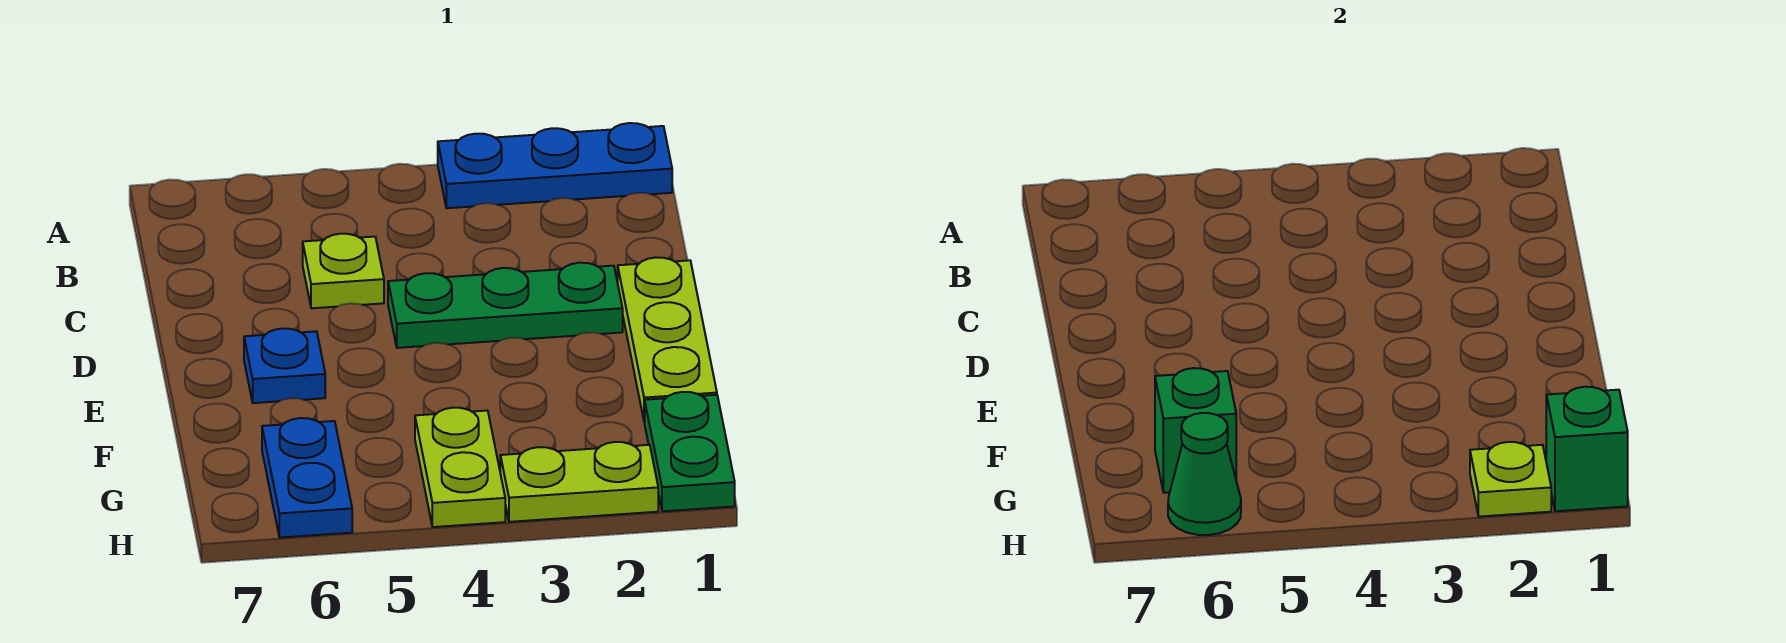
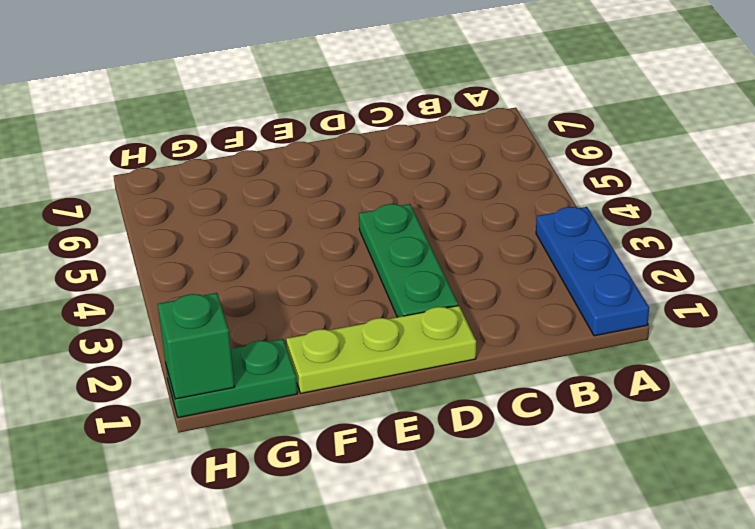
none -> lime 1x1 plate [303,234,384,308]
none -> blue 1x1 plate [244,328,325,403]
none -> lime 1x2 plate [415,408,505,527]

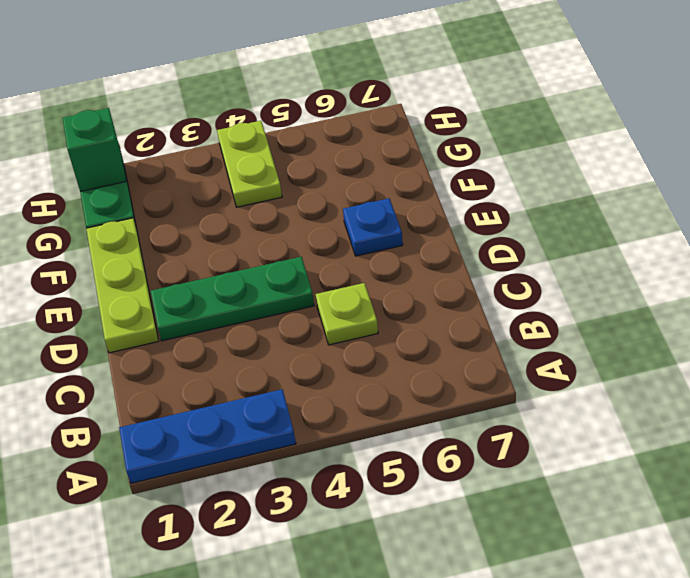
none -> blue 1x2 plate [262,418,352,538]
none -> lime 1x2 plate [500,442,658,522]
none -> green 1x1 brick [1155,368,1236,493]

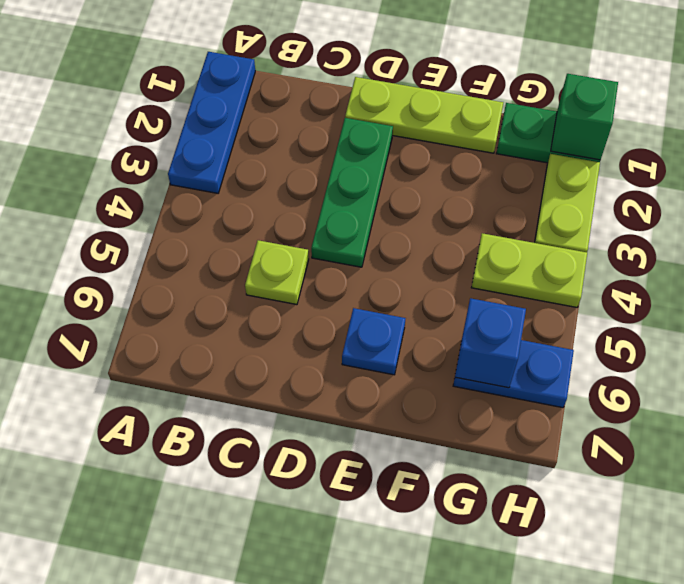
blue 1x1 brick [455,298,526,388] -> green 1x1 brick [1155,368,1236,493]
none -> lime 1x1 plate [1470,442,1551,517]
none -> green 1x1 cone [1168,413,1241,535]

